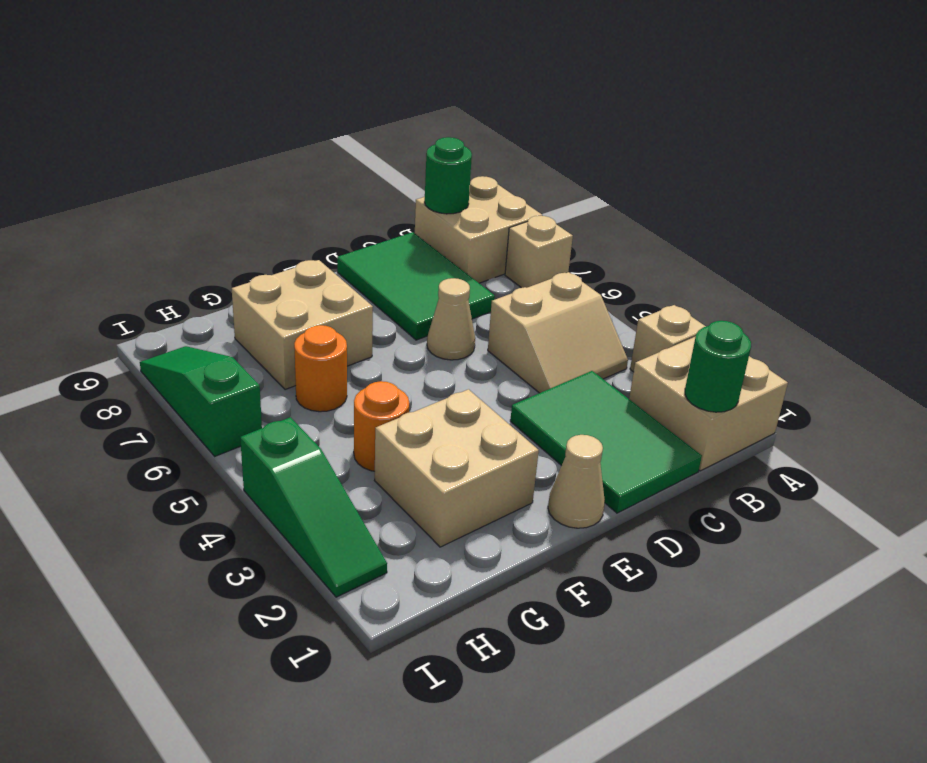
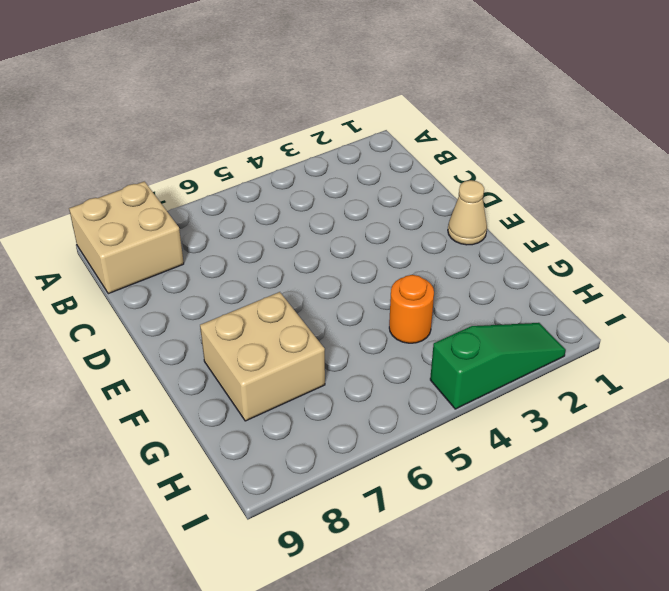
none -> tan 2x2 brick [629,336,788,471]
none -> tan 1x1 brick [630,305,706,372]
none -> tan 1x1 brick [505,216,573,288]

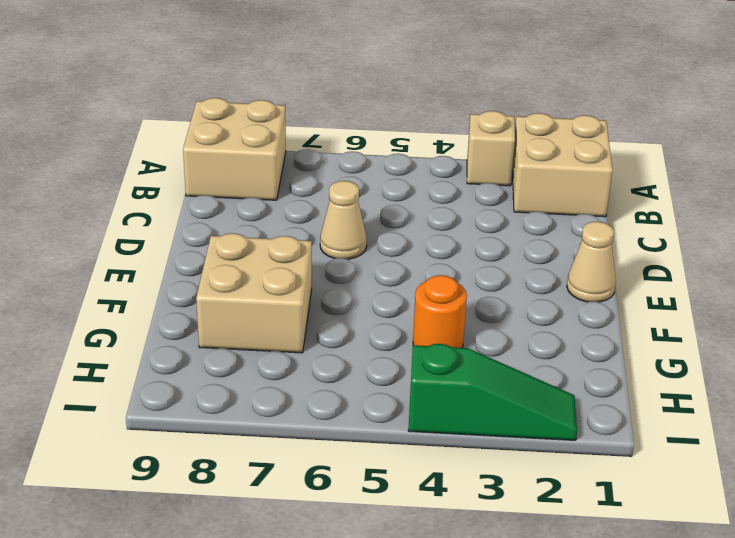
none -> tan 1x1 brick [505,216,573,288]
none -> tan 2x2 slope [488,272,628,393]
none -> green 2x3 tile [510,371,702,513]

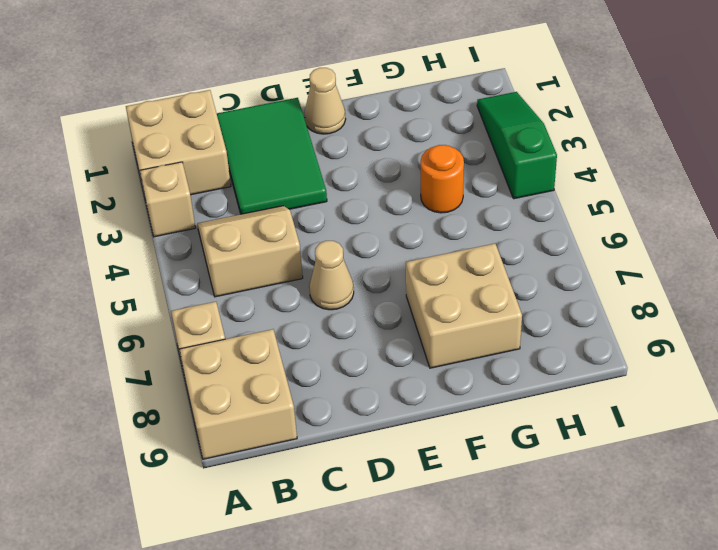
none -> green 2x3 tile [337,232,495,340]
none -> tan 2x2 brick [375,389,539,547]
none -> orange 1x1 round brick [294,325,347,412]

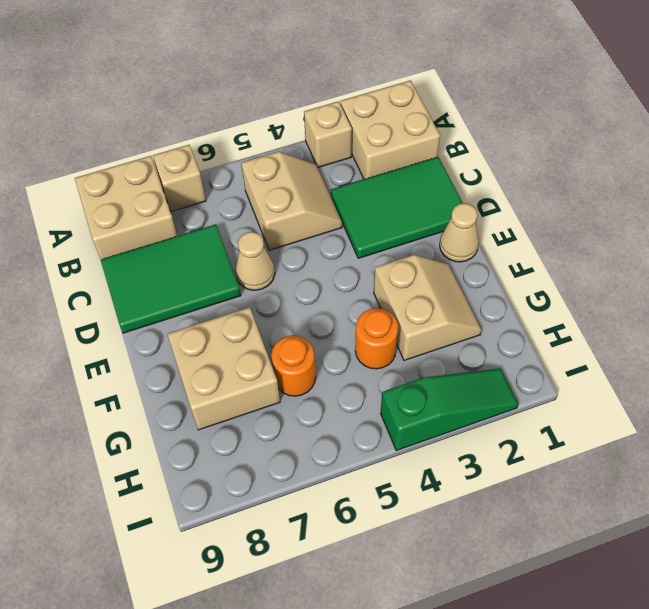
tan 2x2 slope [374,255,482,360] -> tan 2x2 brick [375,389,539,547]
none -> green 1x3 slope [140,346,262,456]
none -> green 1x1 round brick [685,321,751,412]
none -> green 1x1 round brick [425,137,472,214]

